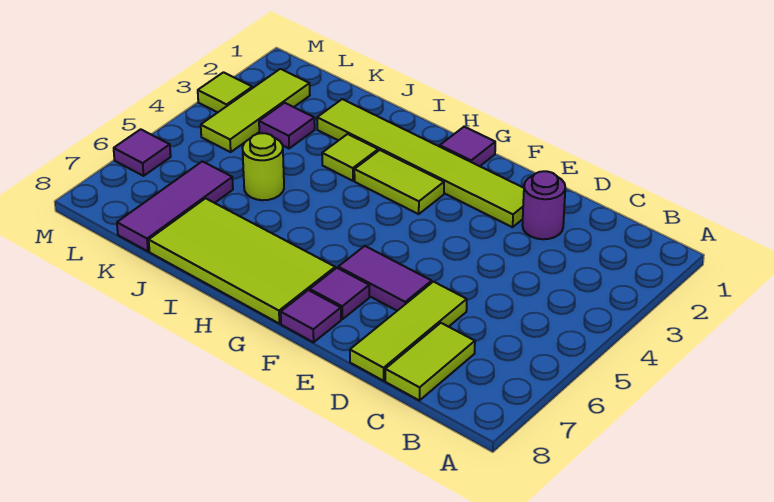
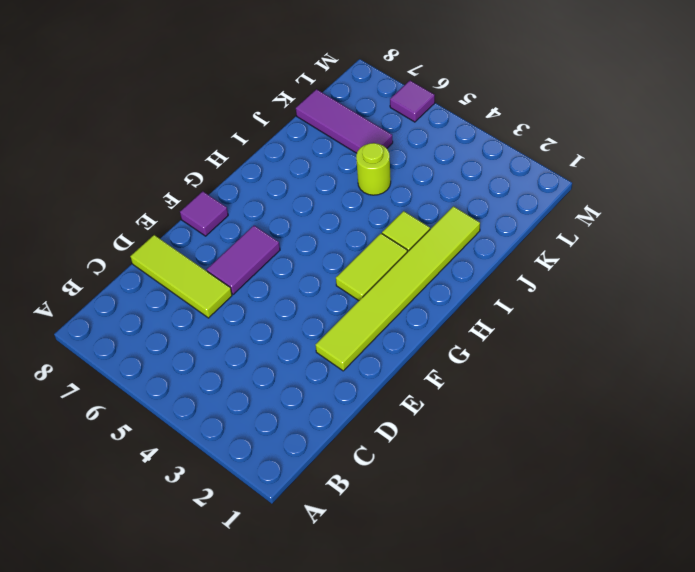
none -> lime 1x2 tile [385,323,475,401]
none -> purple 1x1 round brick [522,171,565,239]
none -> purple 1x1 tile [310,268,369,319]

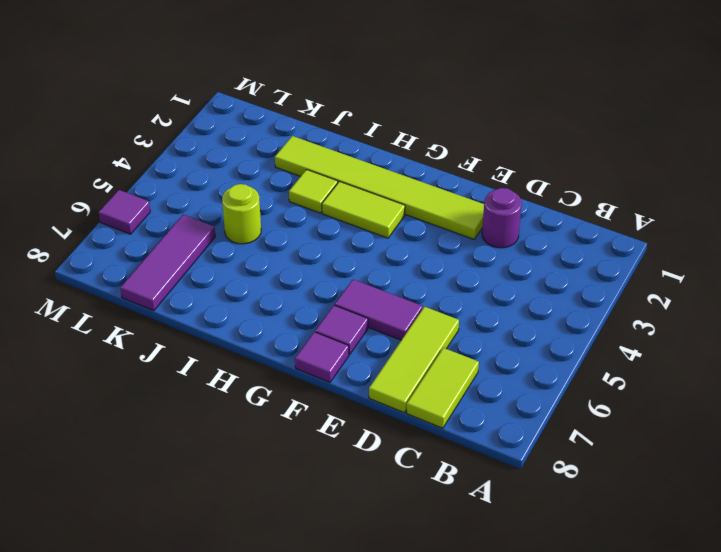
none -> purple 1x1 tile [440,127,495,166]
none -> lime 2x4 tile [149,198,335,324]
none -> purple 1x1 tile [259,103,315,148]

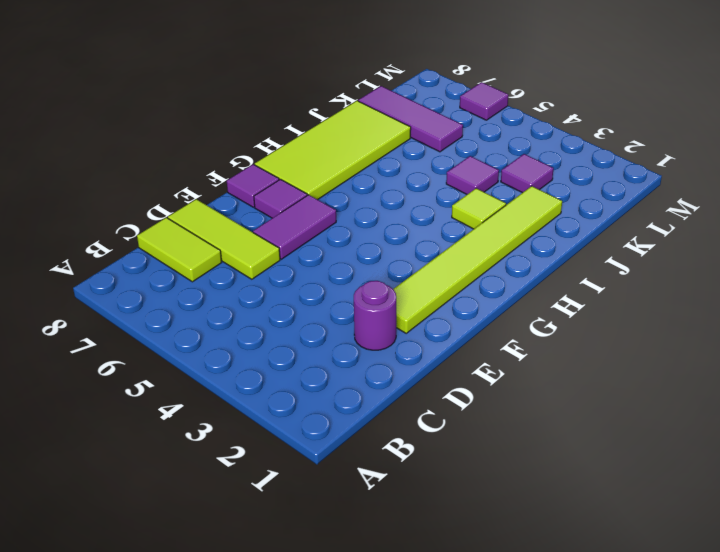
purple 1x1 tile [446,156,499,194] -> purple 1x1 tile moved to [440,127,495,166]
none -> lime 1x2 tile [354,150,444,214]
none -> lime 1x1 round brick [242,133,284,200]
none -> lime 1x3 tile [201,69,310,152]

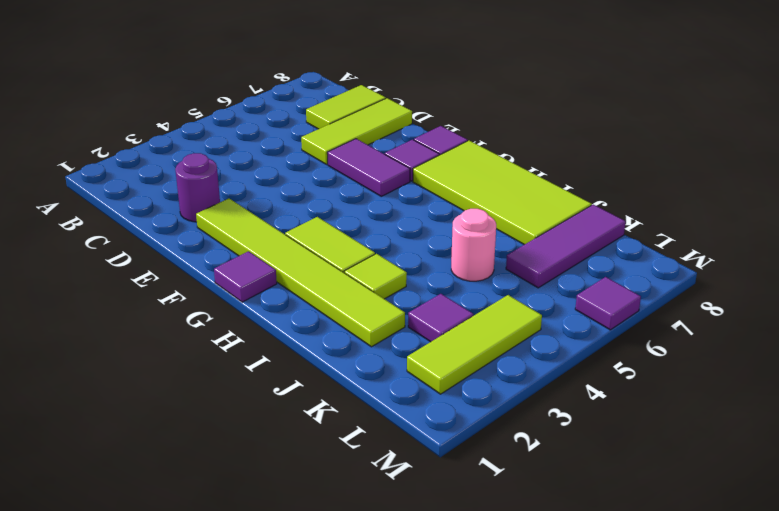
pink 1x1 round brick [451,209,496,281] -> lime 1x1 round brick [242,133,284,200]
none -> lime 1x1 tile [198,72,252,113]

